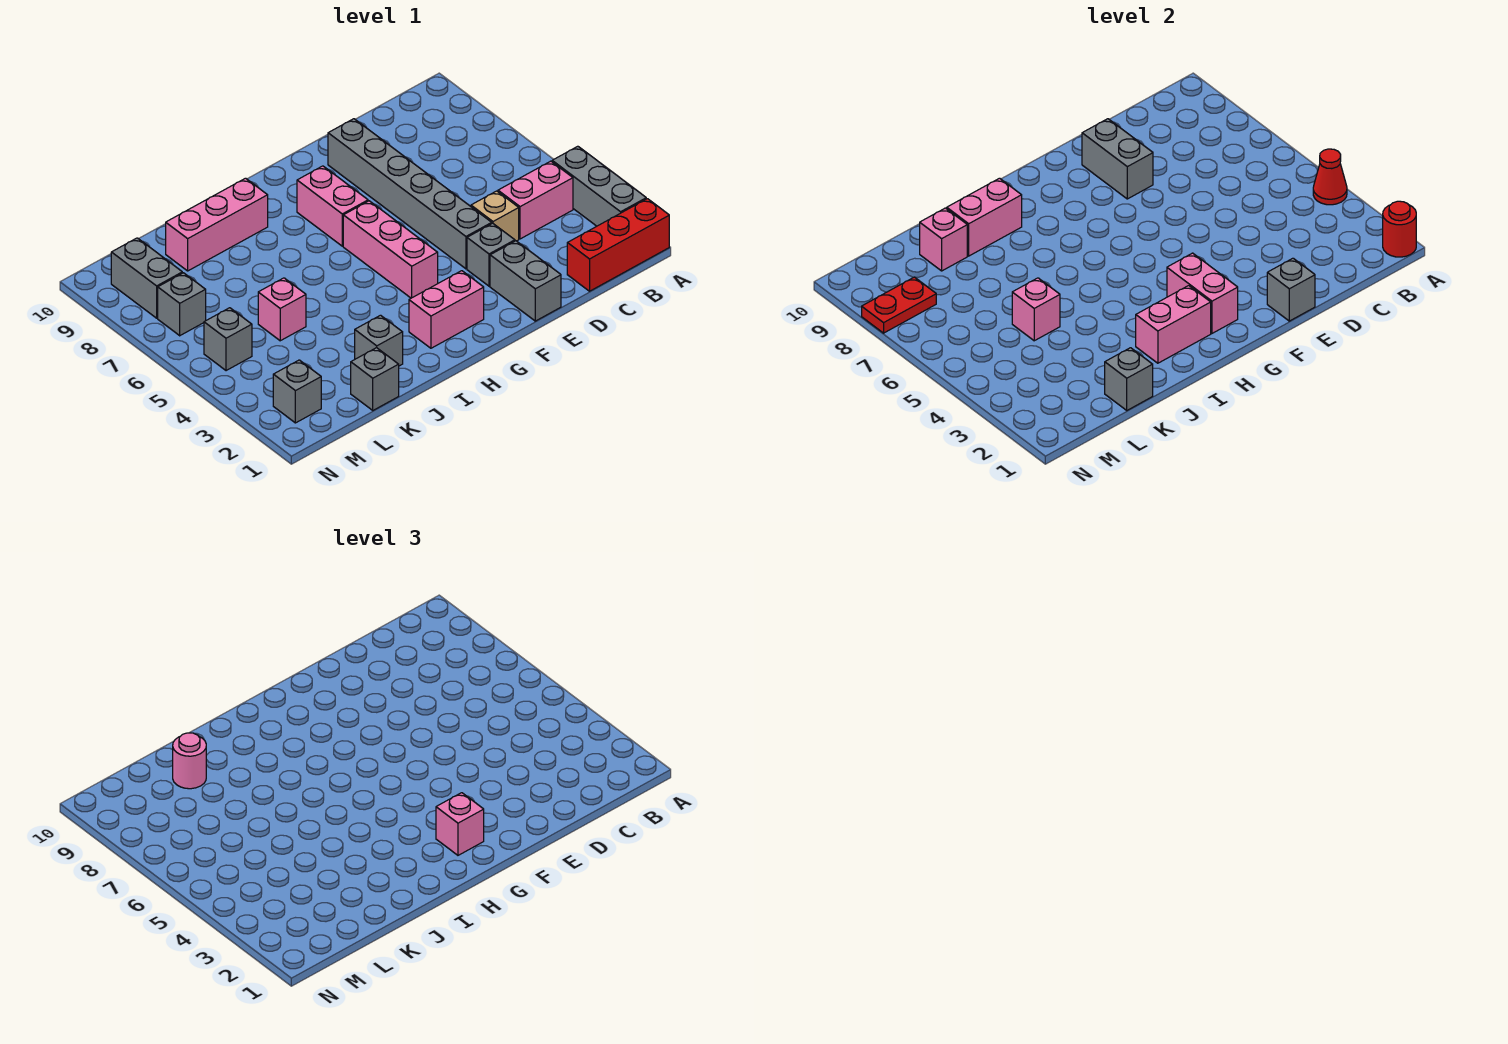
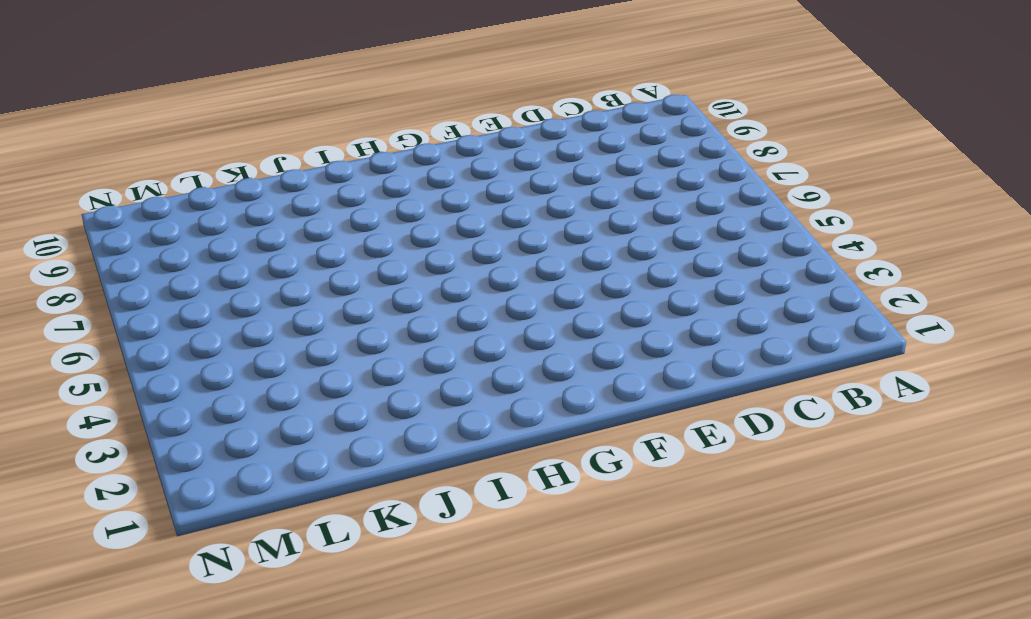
none -> red 1x3 brick [567,199,669,291]
none -> grey 1x3 brick [552,146,646,226]
none -> pink 1x2 brick [498,161,573,239]
none -> tan 1x1 brick [471,191,519,241]

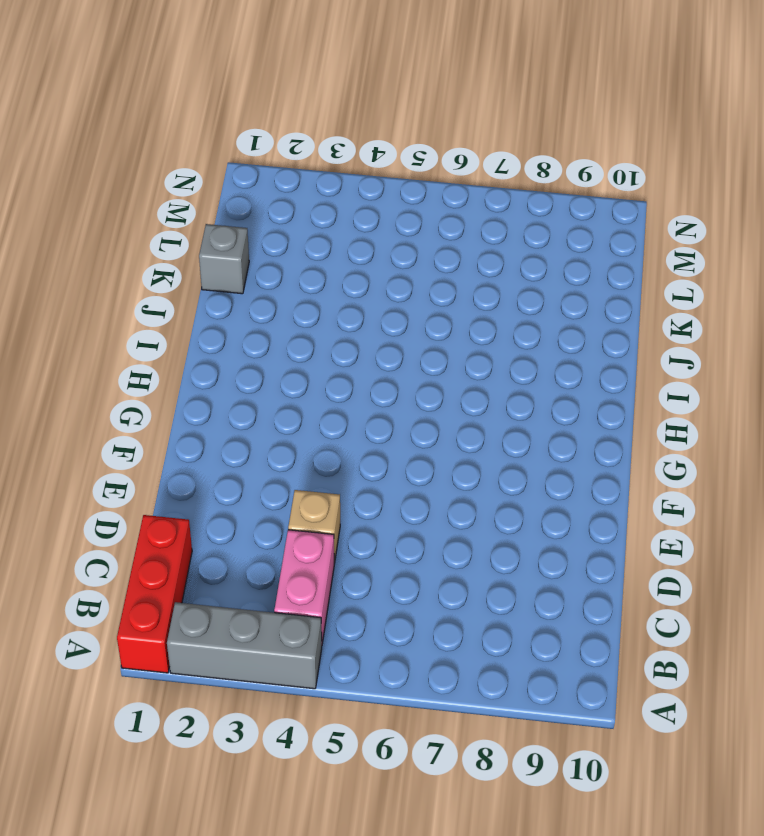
none -> grey 1x2 brick [490,241,561,321]
none -> grey 1x1 brick [467,223,515,286]
none -> grey 1x6 brick [328,119,492,269]
none -> pink 1x2 brick [409,271,484,348]

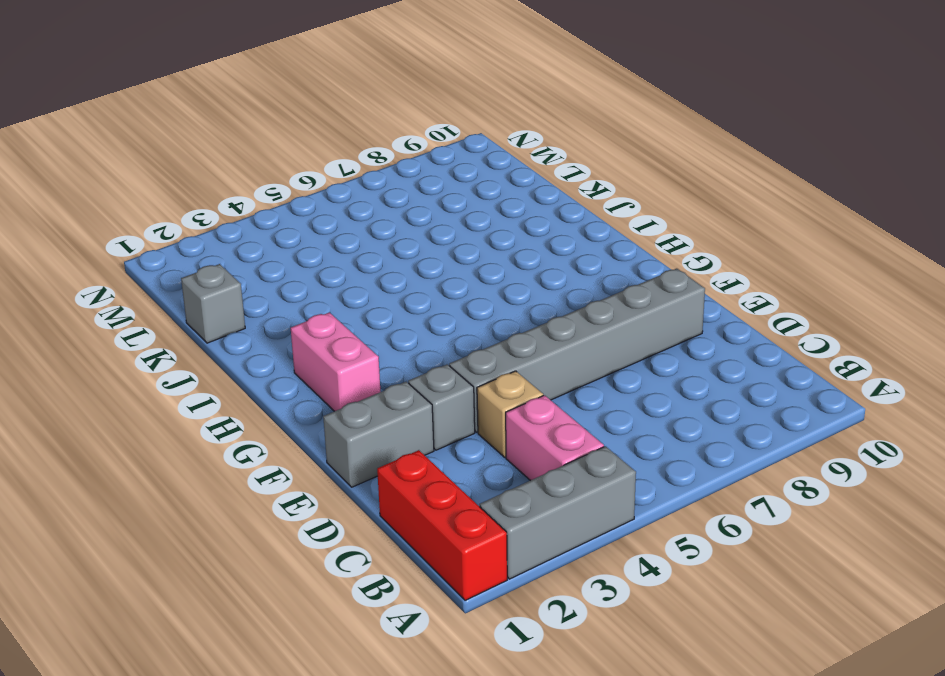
none -> pink 1x3 brick [343,201,438,298]
none -> pink 1x2 brick [297,166,368,246]
none -> pink 1x3 brick [166,178,268,271]
none -> grey 1x1 brick [355,315,403,366]

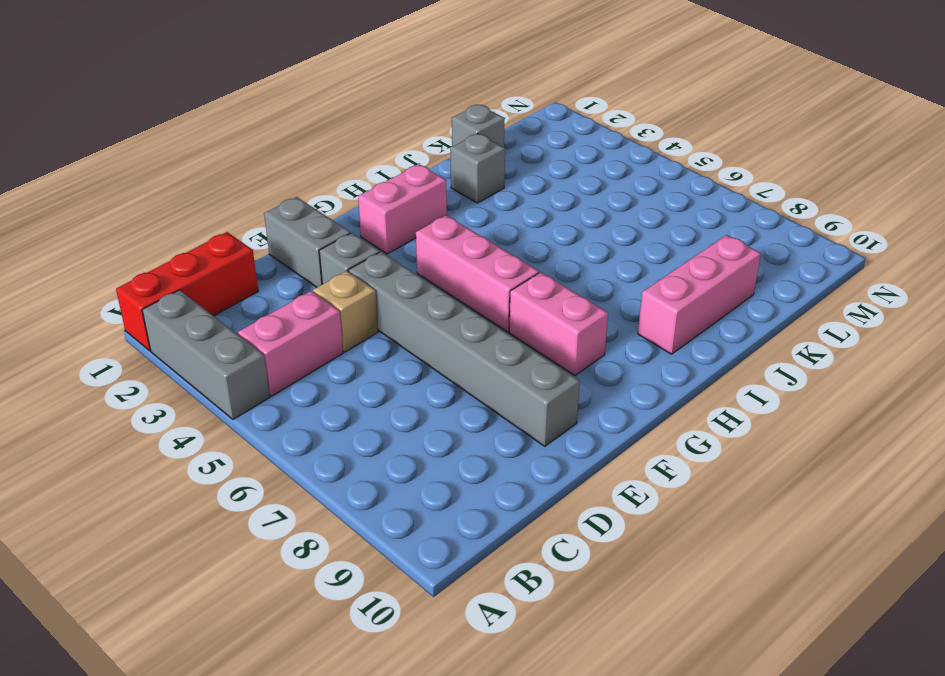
none -> pink 1x1 brick [258,278,306,341]
none -> grey 1x1 brick [273,360,321,423]
none -> grey 1x1 brick [204,308,252,371]
none -> grey 1x1 brick [158,273,206,336]

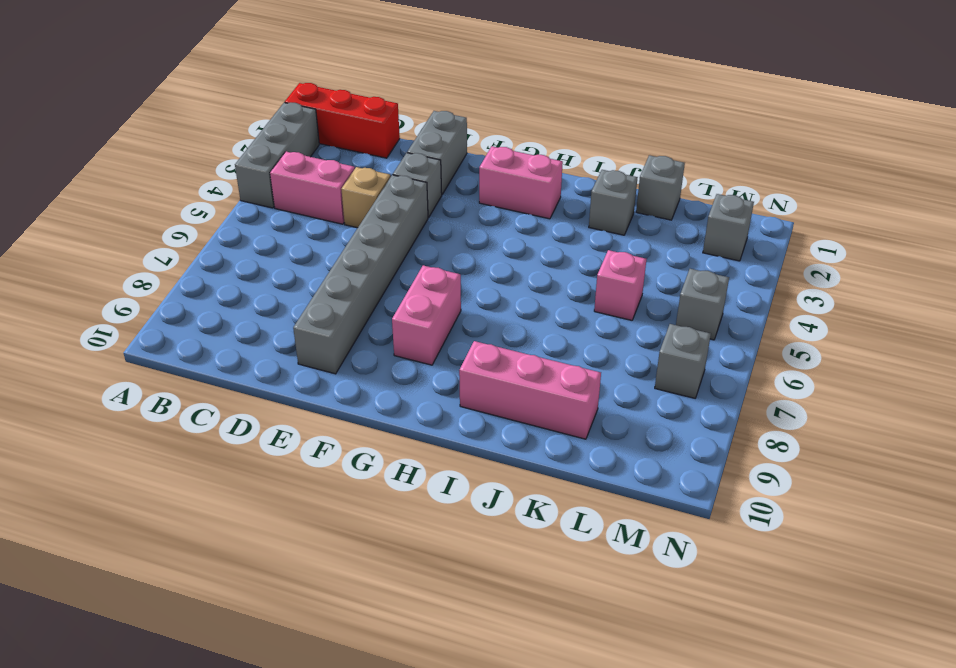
none -> pink 1x3 brick [343,201,438,298]
none -> grey 1x2 brick [111,238,182,318]
none -> red 1x1 round brick [1383,201,1416,257]
none -> red 1x1 cone [1313,149,1347,205]

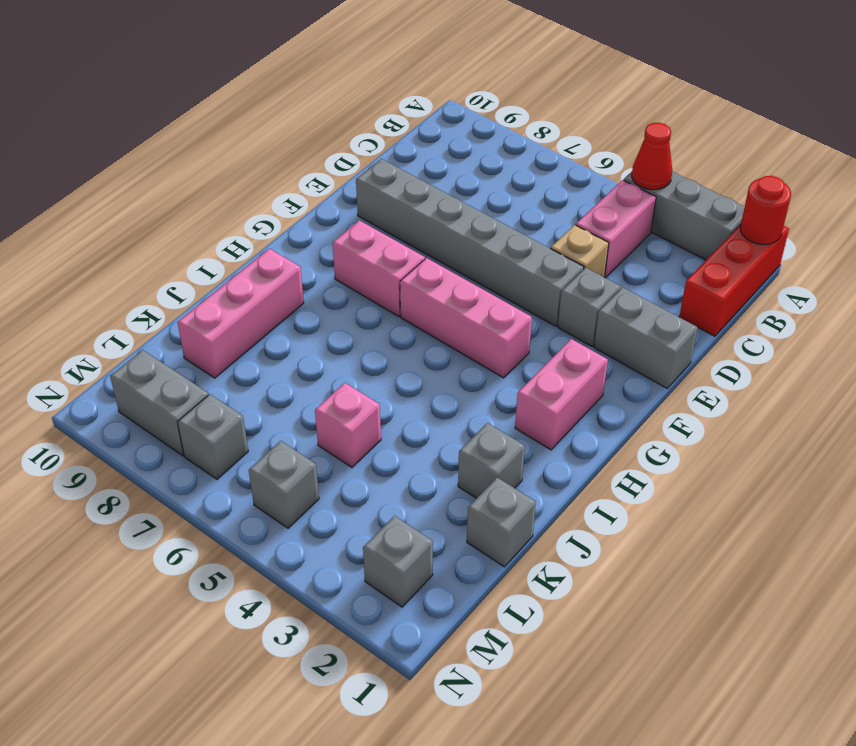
none -> grey 1x1 brick [1267,258,1315,321]
none -> grey 1x2 brick [1082,119,1153,199]
none -> pink 1x2 brick [1167,253,1238,333]
none -> pink 1x2 brick [1136,286,1211,363]

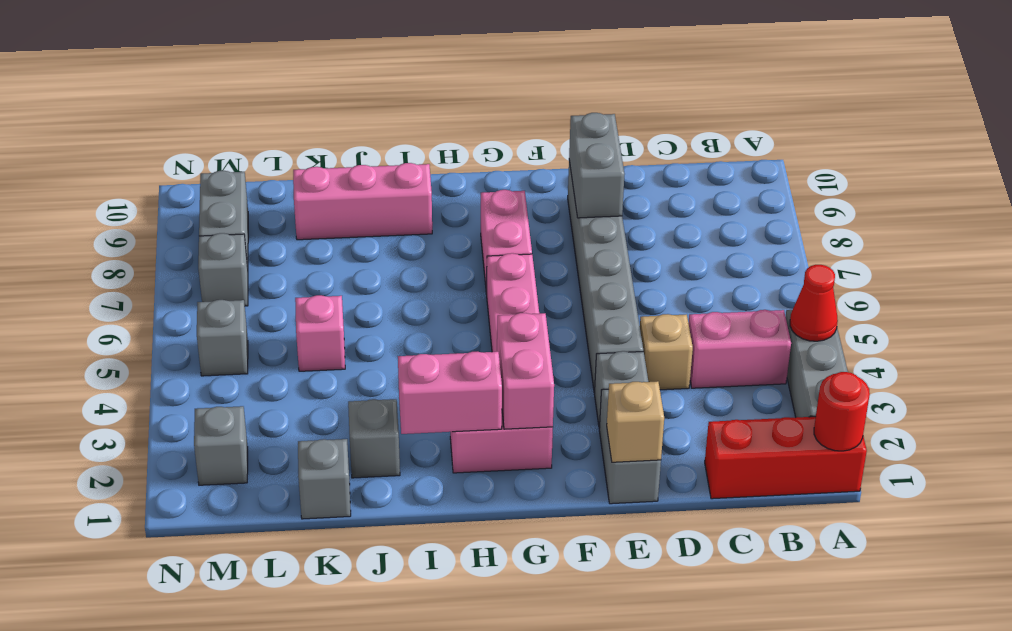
tan 1x1 brick [607,381,664,462] -> grey 1x1 brick [1267,258,1315,321]
none -> pink 1x2 brick [947,178,1022,256]
none -> grey 1x1 brick [1105,348,1153,410]
none -> pink 1x1 brick [1012,278,1060,341]
none -> pink 1x1 brick [920,208,967,271]

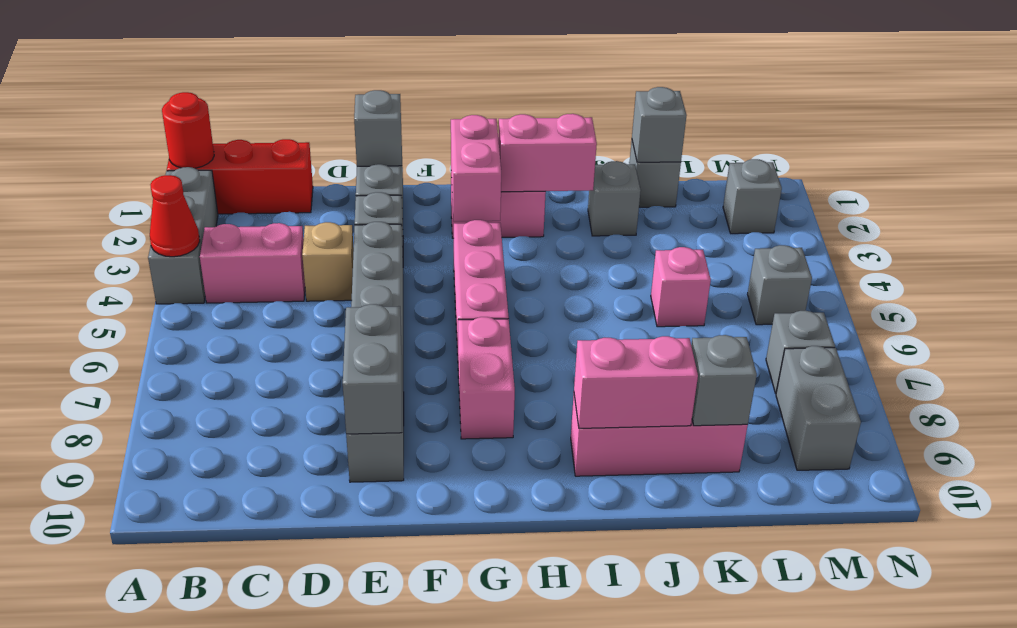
grey 1x1 brick [691,335,757,426] -> pink 1x1 brick [920,208,967,271]
none -> pink 1x1 brick [1012,278,1060,341]
none -> red 1x2 plate [862,277,936,333]
none -> pink 1x1 brick [436,793,484,855]
none -> pink 1x1 round brick [173,733,206,789]

